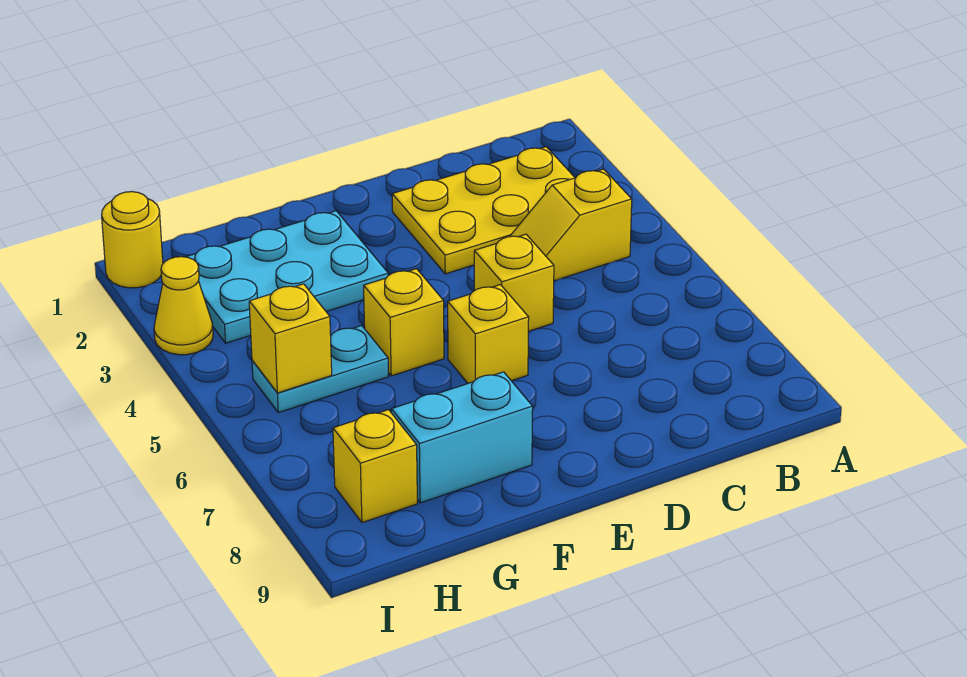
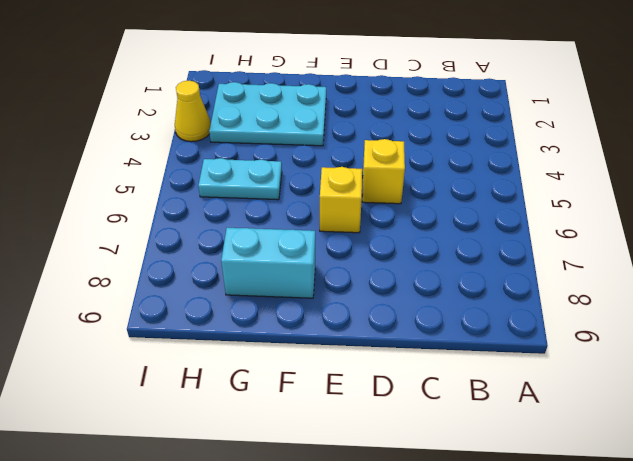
none -> yellow 2x3 plate [392,147,575,274]
none -> yellow 1x2 slope [510,169,632,281]
none -> yellow 1x1 brick [364,269,444,376]

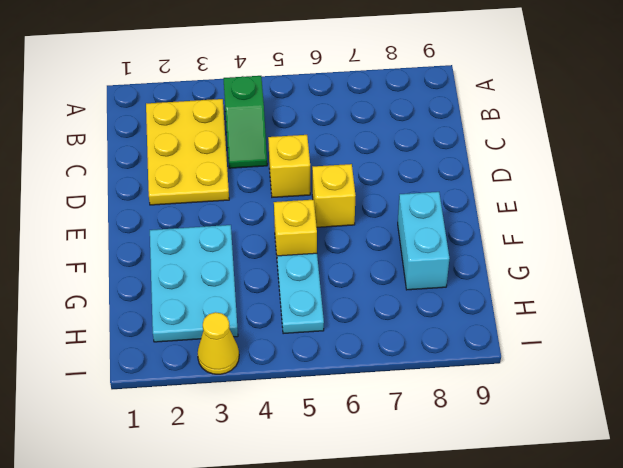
green 1x2 slope [223,76,267,168] -> yellow 1x2 slope [510,169,632,281]
none -> yellow 1x1 brick [333,410,417,523]
none -> yellow 1x1 round brick [102,192,163,288]
none -> yellow 1x1 brick [249,284,332,393]

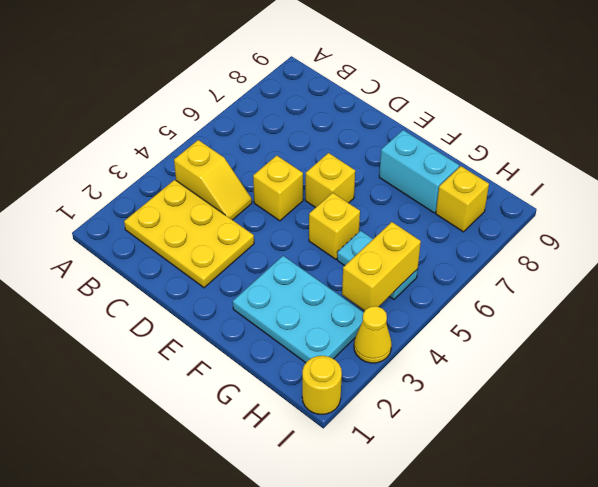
yellow 1x2 brick [342,222,421,311] -> yellow 1x1 brick [249,284,332,393]

